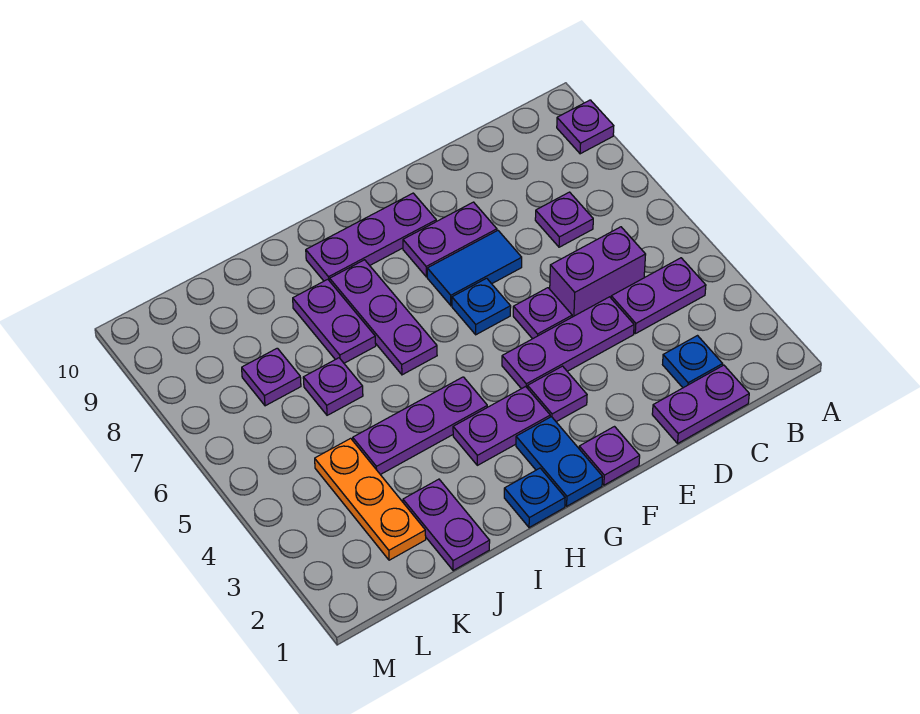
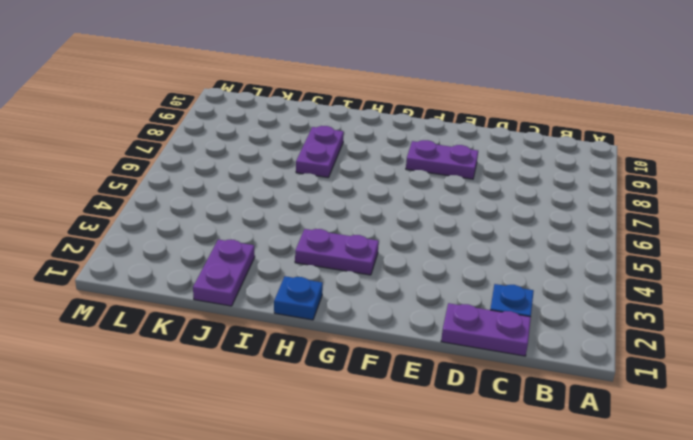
none -> purple 1x1 plate [557,100,614,154]
none -> purple 1x2 plate [611,258,706,334]
none -> purple 1x2 brick [550,227,646,317]

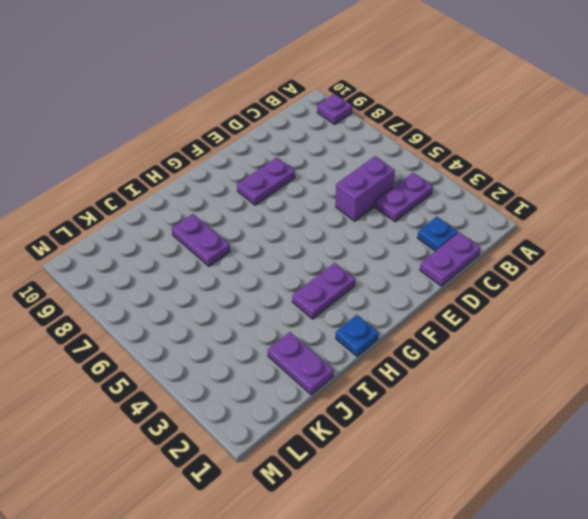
none -> purple 1x1 plate [535,192,593,247]
none -> purple 1x3 plate [502,297,634,389]
none -> purple 1x1 plate [513,288,572,339]

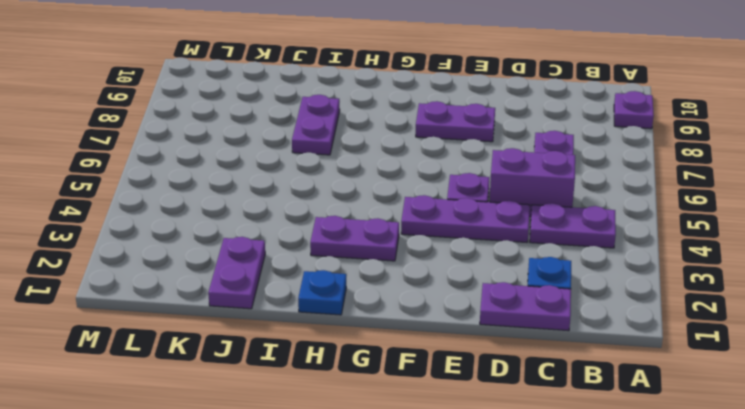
none -> blue 1x2 tile [427,230,522,305]
none -> purple 1x1 plate [579,427,640,485]
none -> purple 1x1 plate [528,366,587,422]

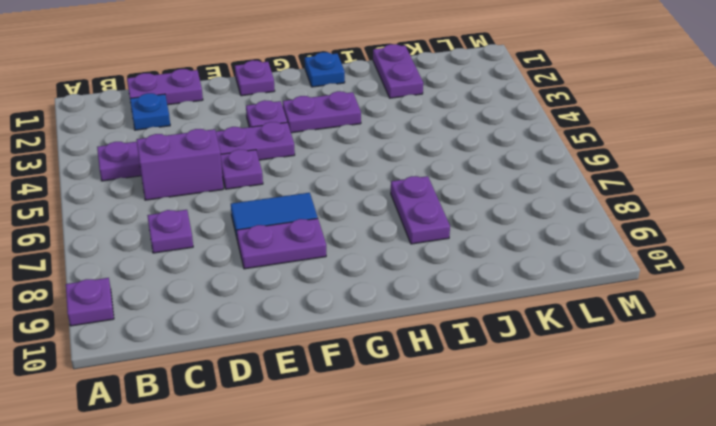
none -> blue 1x1 plate [452,278,511,335]
none -> purple 1x3 plate [306,193,436,281]
none -> blue 1x2 plate [516,417,603,506]

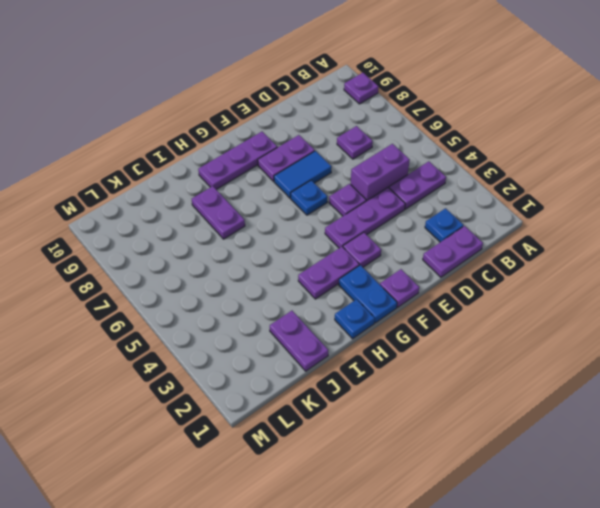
none -> purple 1x3 plate [353,377,487,475]
none -> purple 1x3 plate [330,260,437,375]
none -> purple 1x1 plate [303,358,363,415]

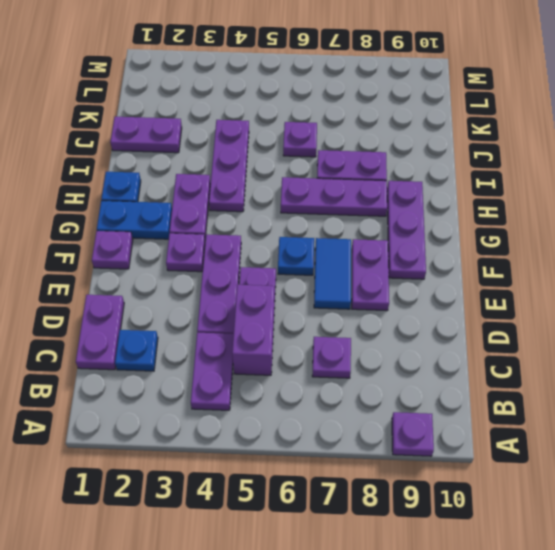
none -> orange 1x3 plate [315,438,426,560]
none -> purple 1x1 plate [242,348,301,406]

